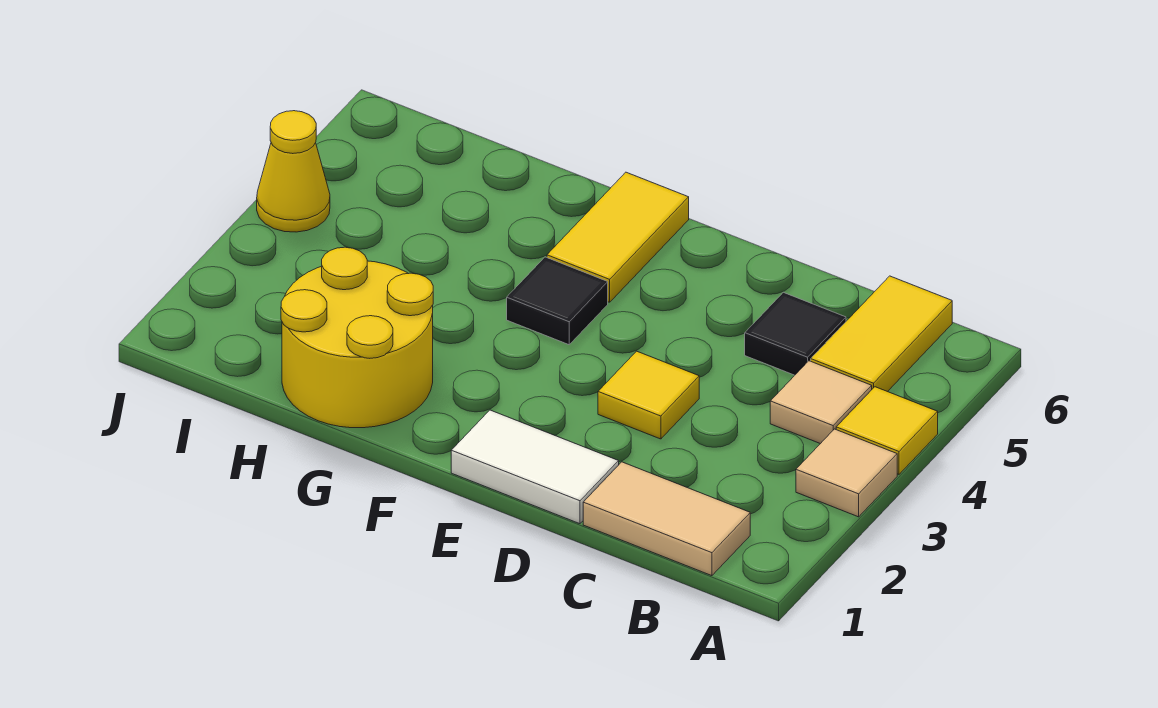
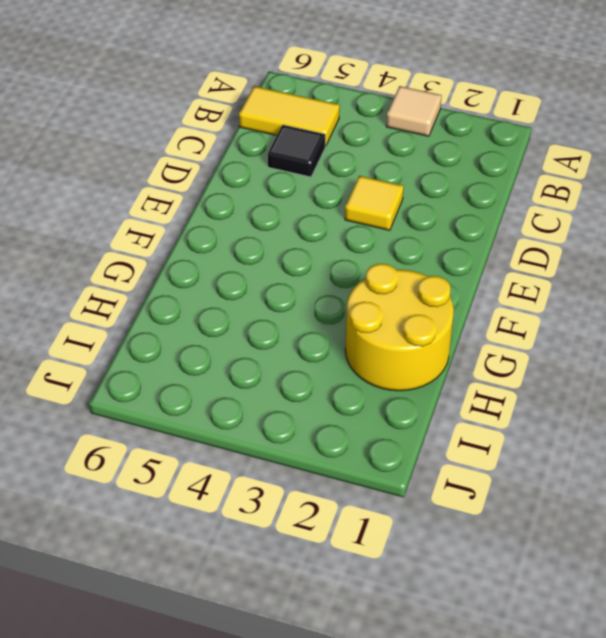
none -> yellow 1x1 tile [836,387,938,474]
none -> tan 1x2 tile [583,462,750,576]
none -> tan 1x1 tile [770,361,872,444]

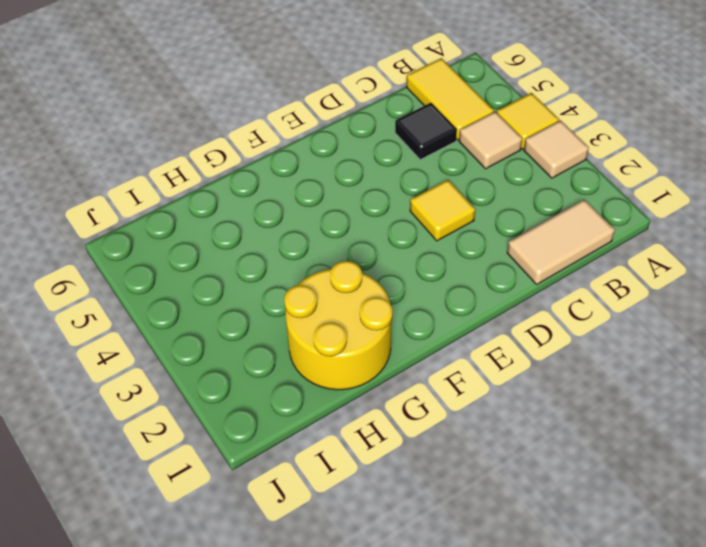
none -> white 1x2 tile [451,410,619,524]
none -> black 1x1 tile [507,257,608,345]
none -> yellow 1x2 tile [547,172,689,302]

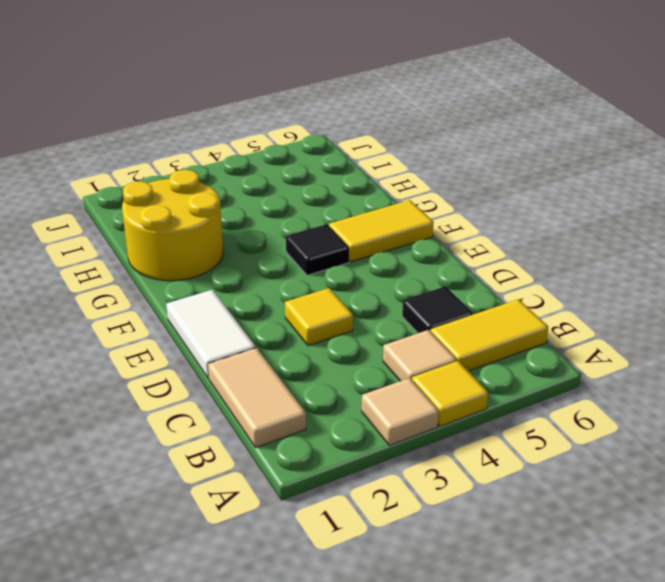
none -> yellow 1x1 cone [257,111,330,232]

